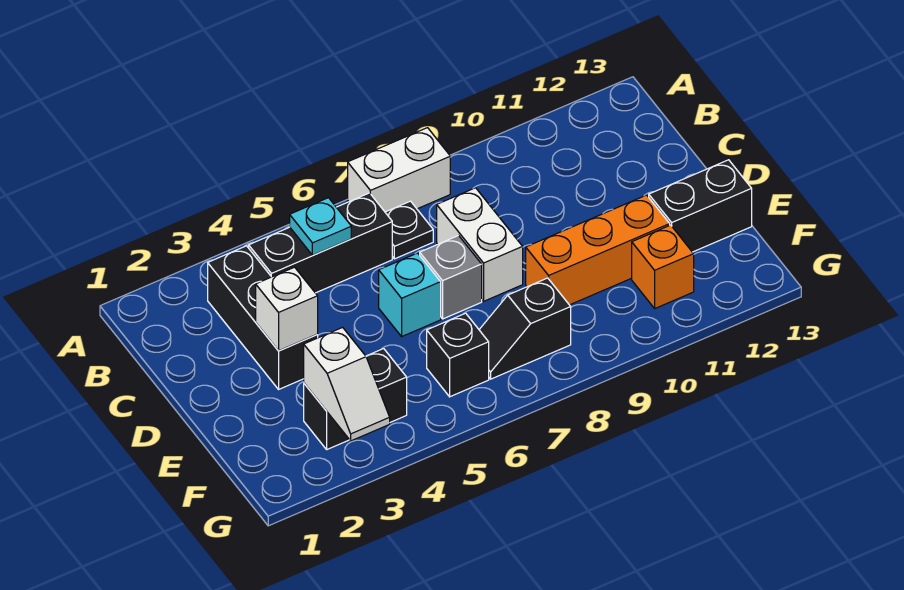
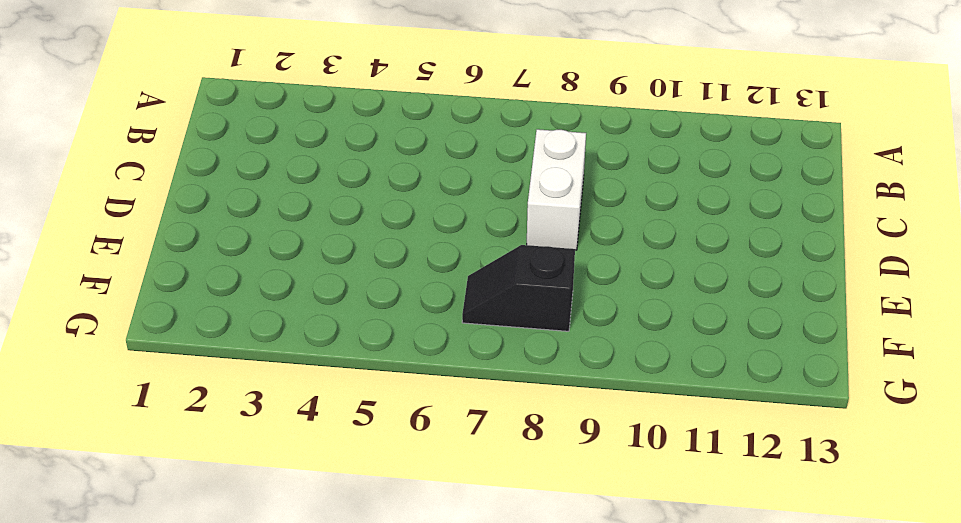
none -> white 1x2 brick [348,128,450,212]
none -> black 1x3 brick [208,246,318,389]
none -> black 1x3 brick [249,193,392,293]

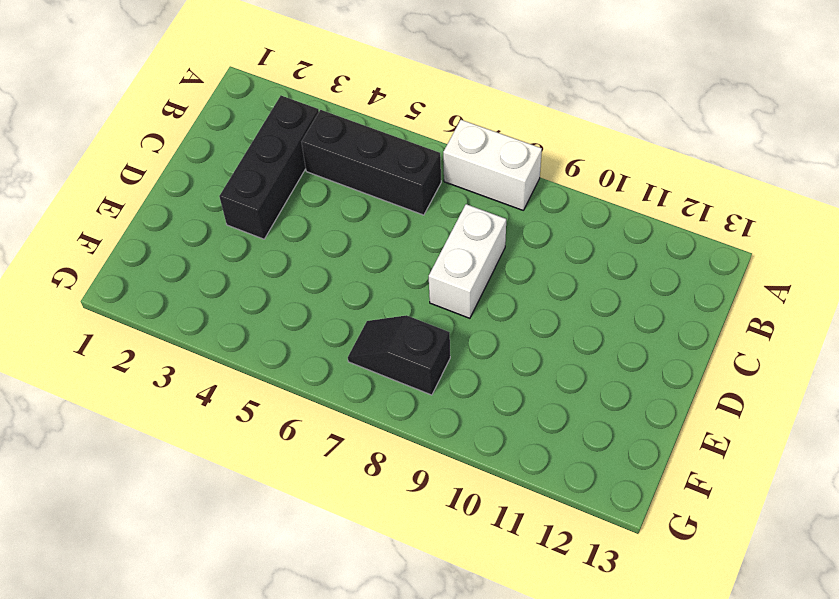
none -> black 1x1 plate [385,201,433,259]
none -> cyan 1x1 brick [379,253,441,336]
none -> grey 1x1 brick [420,236,482,319]

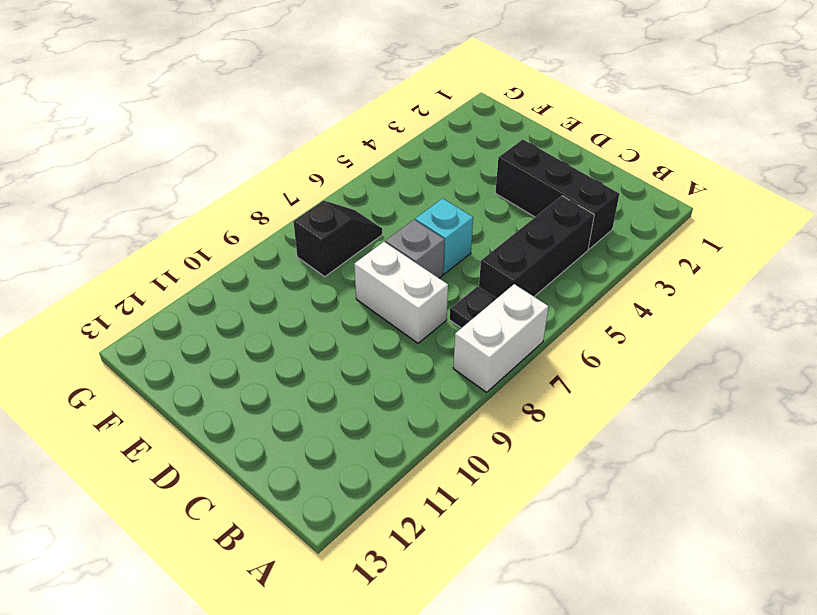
none -> orange 1x3 brick [526,195,670,305]
none -> black 1x2 brick [649,160,752,252]
none -> black 1x2 brick [304,349,407,449]

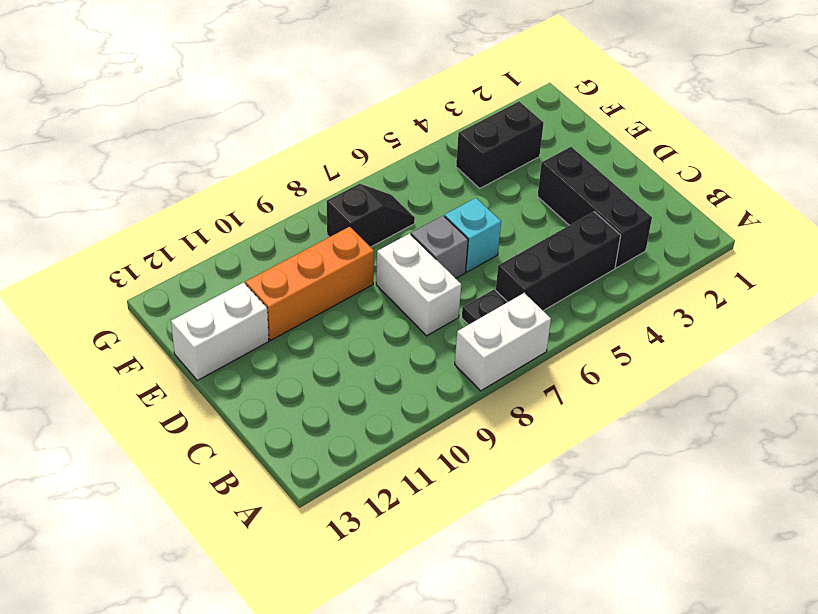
white 1x2 brick [171,283,269,380] -> black 1x2 brick [649,160,752,252]
none -> black 1x1 brick [427,313,489,397]
none -> orange 1x1 brick [632,225,694,308]
none -> cyan 1x1 plate [290,198,351,255]

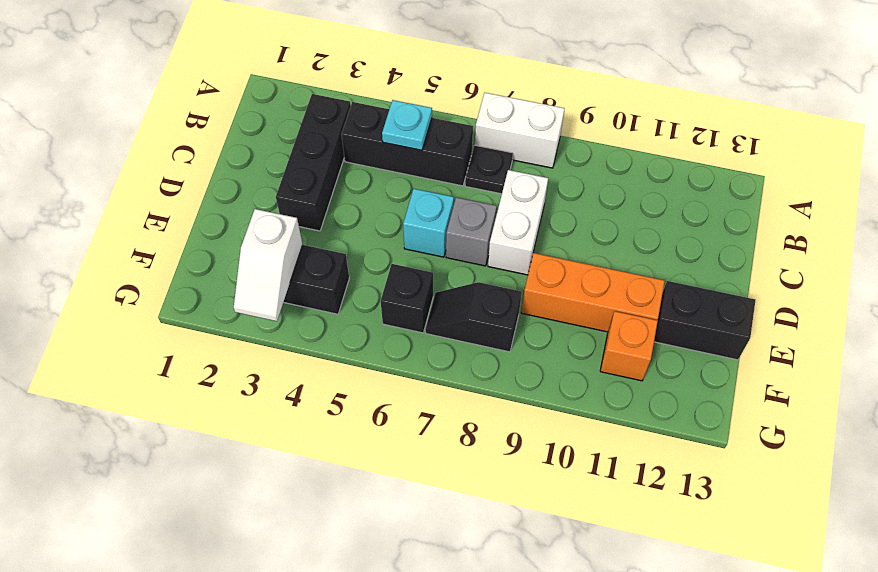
none -> white 1x1 brick [256,267,318,351]

